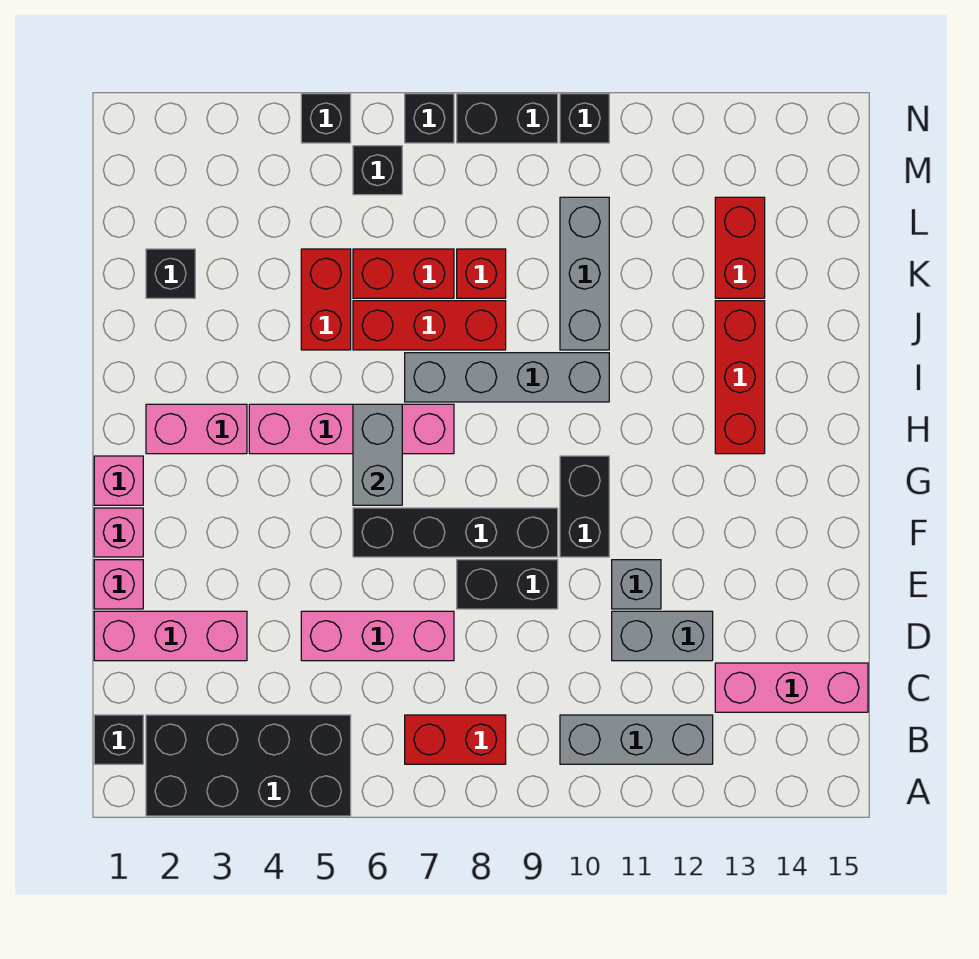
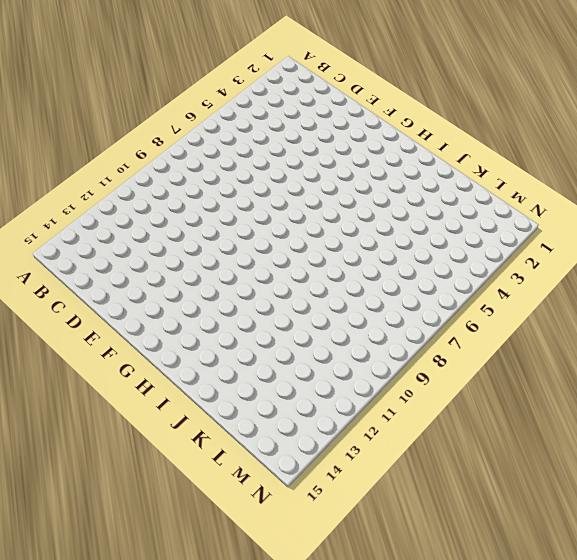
none -> black 2x4 brick [146,715,351,816]
none -> black 1x1 brick [94,715,143,764]
none -> red 1x2 brick [405,715,506,764]
none -> grey 1x3 brick [560,715,713,764]

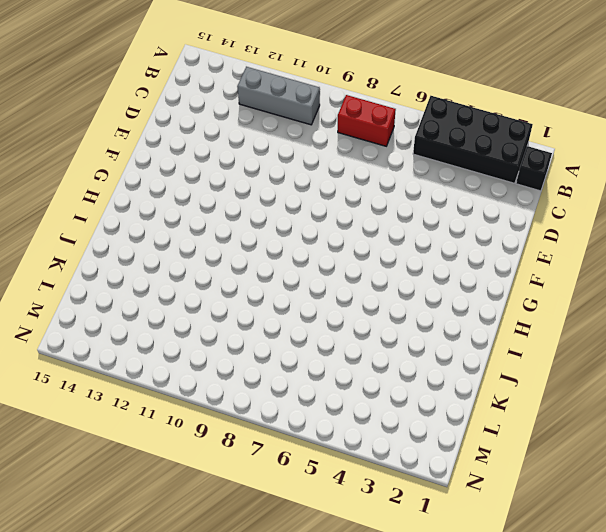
none -> pink 1x3 brick [715,663,868,712]
none -> pink 1x3 brick [94,611,247,661]
none -> pink 1x3 brick [301,611,454,661]
none -> grey 1x2 brick [612,611,713,661]

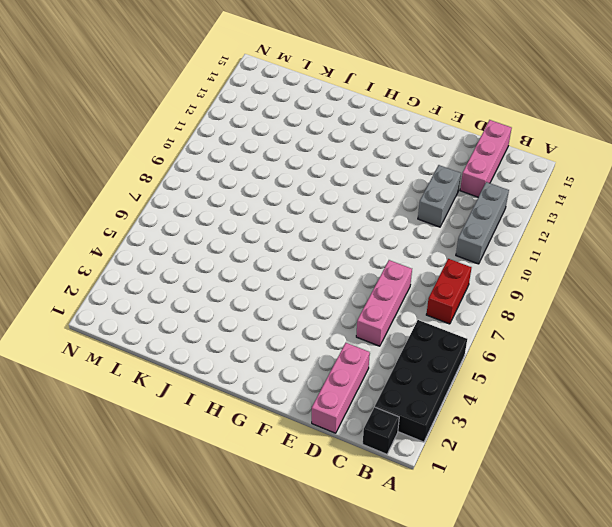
none -> pink 1x1 brick [94,560,143,609]
none -> black 1x2 brick [457,560,558,609]
none -> grey 1x1 brick [612,560,661,609]
none -> pink 1x1 brick [94,508,143,557]

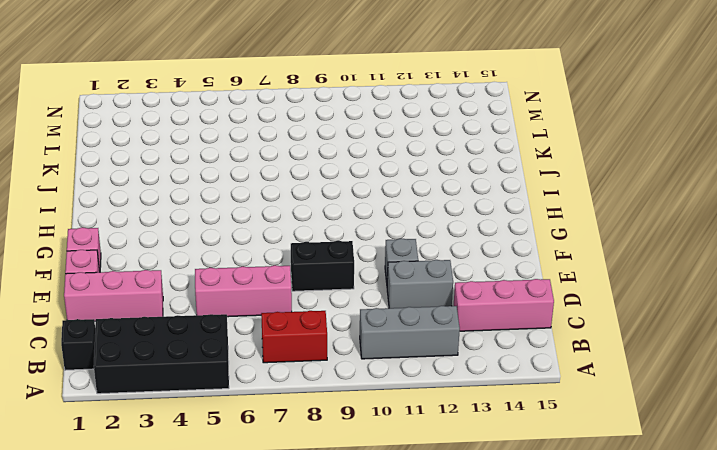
none -> black 1x4 brick [353,508,558,557]
none -> black 1x2 brick [560,456,609,557]
none -> pink 1x1 brick [94,456,143,505]
none -> pink 1x2 brick [146,404,247,454]

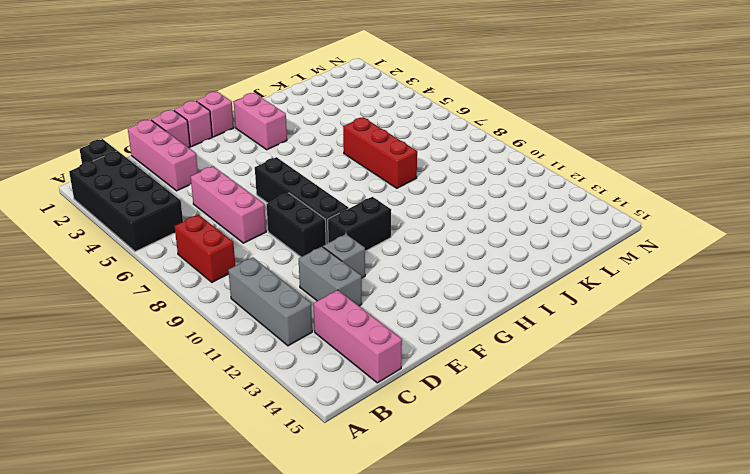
none -> pink 1x4 brick [249,404,454,454]
none -> red 1x3 brick [715,301,765,454]
none -> grey 1x4 brick [405,353,609,402]
none -> red 1x2 brick [301,249,351,350]

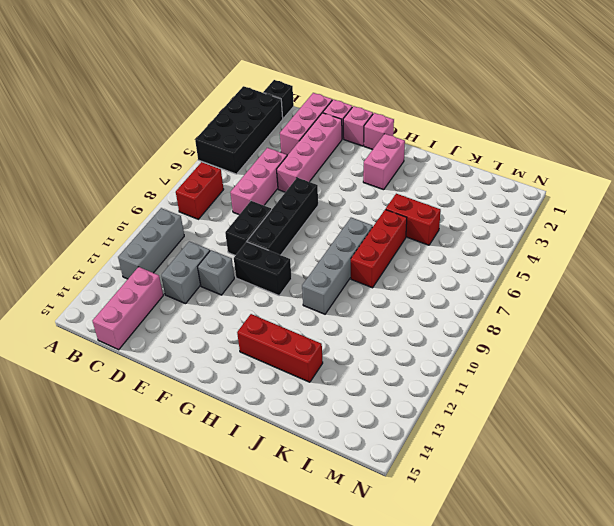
pink 1x4 brick [277,113,342,192] -> pink 1x4 brick moved to [249,404,454,454]
none -> grey 1x3 brick [560,197,609,350]
none -> black 1x1 brick [146,249,195,298]
none -> red 1x2 brick [353,249,454,298]
none -> red 1x1 brick [457,249,506,298]

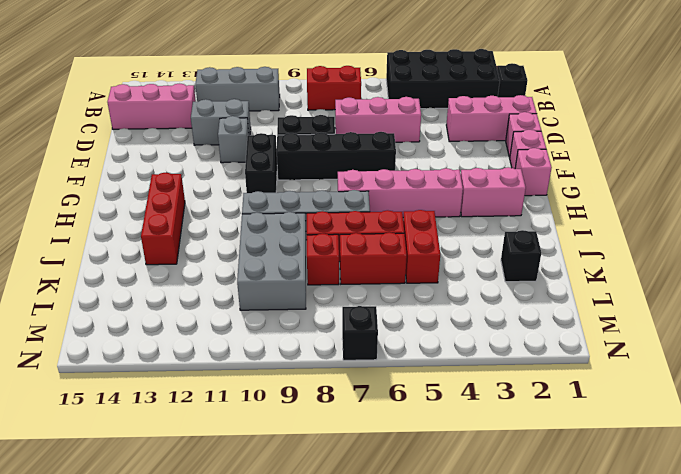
grey 2x3 brick [237,212,306,310] -> grey 1x3 brick [560,197,609,350]
none -> red 1x2 brick [715,197,765,298]
none -> black 1x1 brick [353,146,402,195]
none -> black 1x1 brick [301,94,351,143]
none -> black 1x2 brick [457,94,558,143]

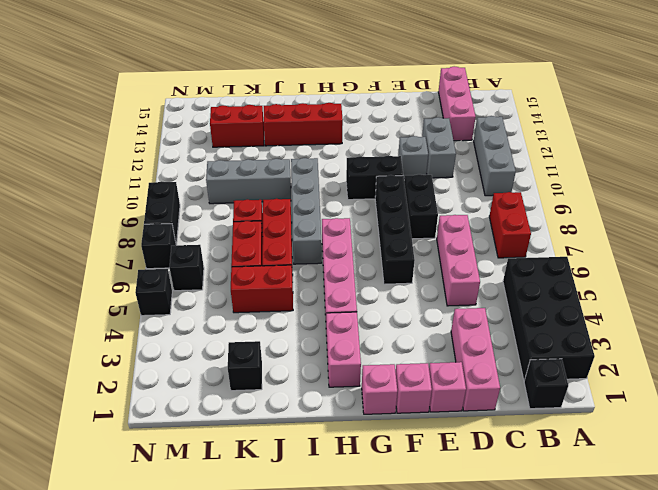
none -> black 1x1 brick [560,94,609,143]
none -> grey 1x2 brick [353,404,402,505]

